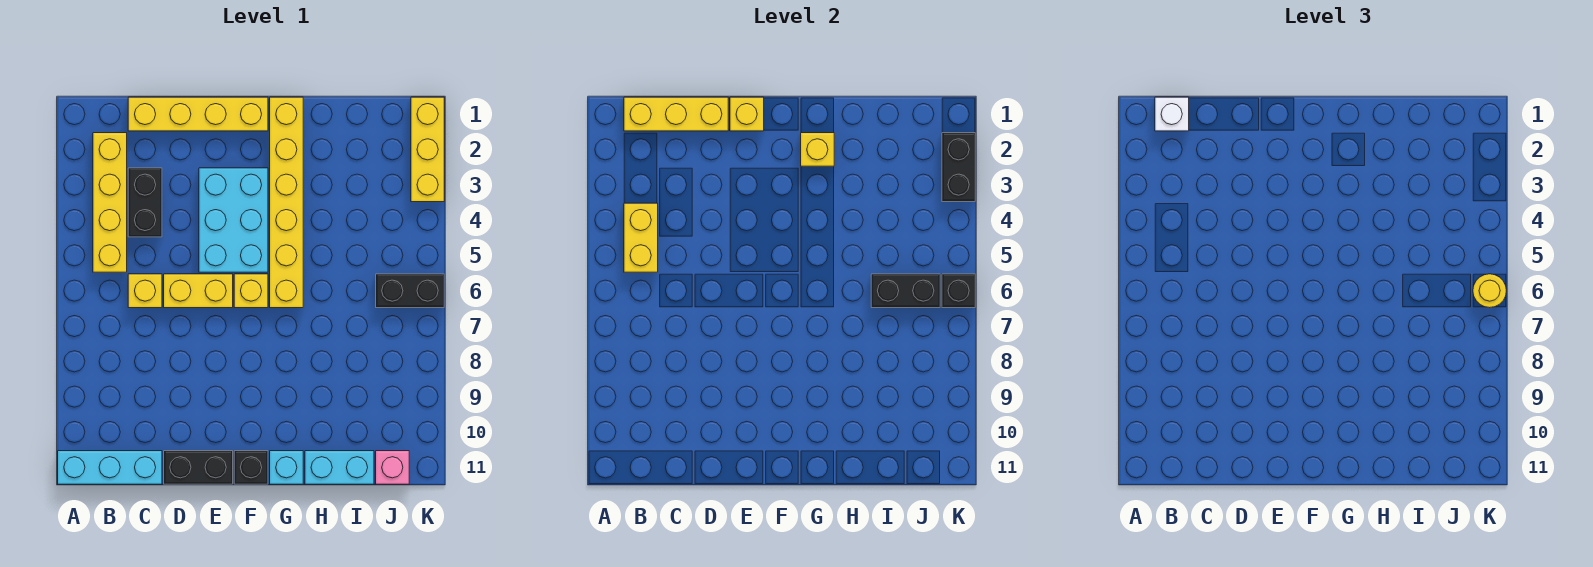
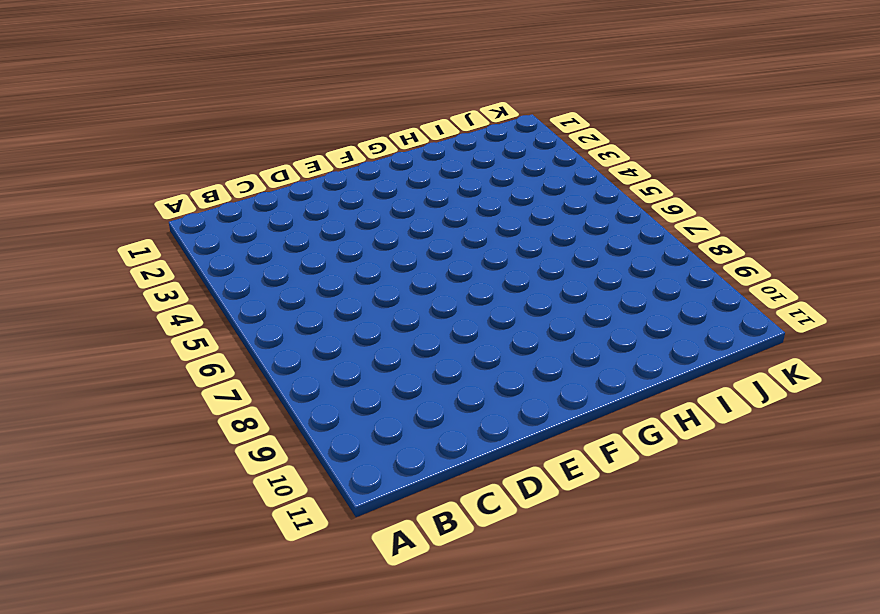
none -> cyan 1x3 brick [58,451,162,484]
none -> yellow 1x4 brick [93,133,127,272]
none -> yellow 1x4 brick [128,97,268,131]

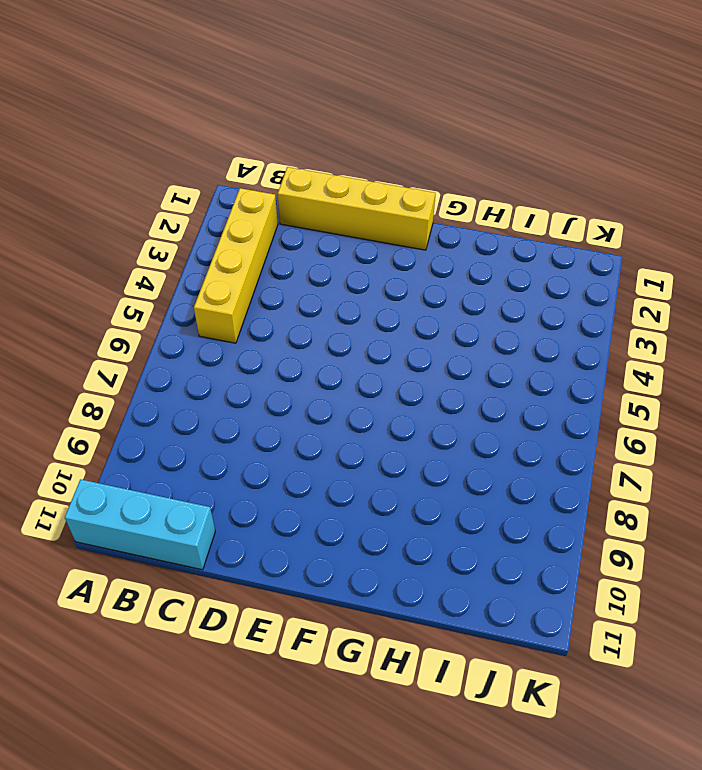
none -> black 1x2 brick [128,168,162,237]
none -> yellow 1x1 brick [128,274,162,308]
none -> yellow 1x2 brick [164,274,233,308]

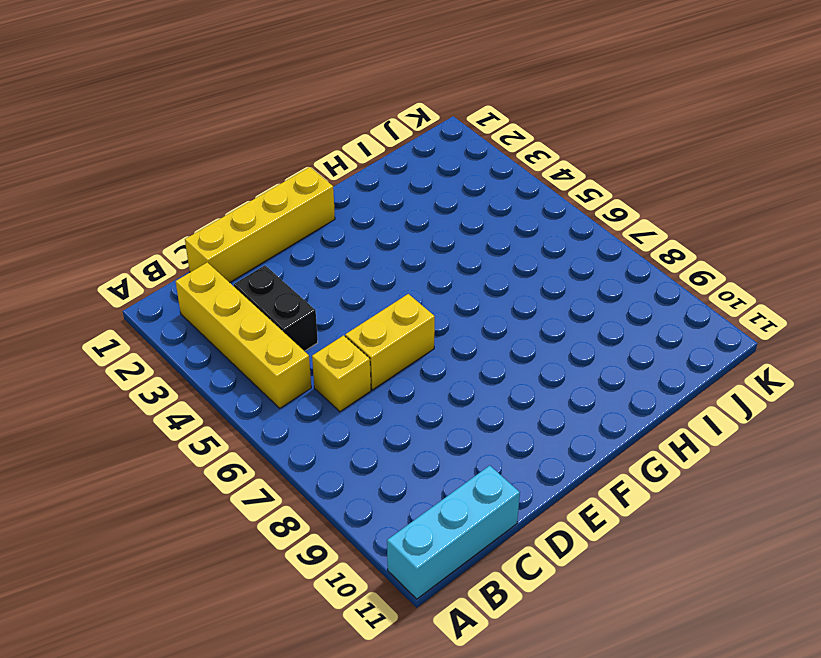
none -> black 1x2 brick [164,451,233,484]
none -> cyan 2x3 brick [199,168,268,272]
none -> yellow 1x1 brick [234,274,268,308]

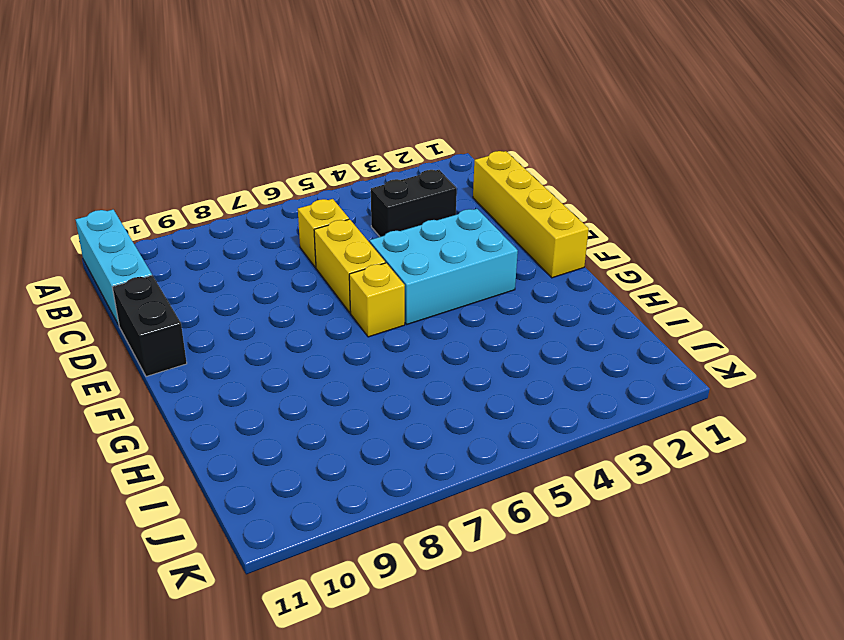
none -> yellow 1x4 brick [93,133,127,272]
none -> black 1x1 brick [234,451,268,484]
none -> yellow 1x6 brick [270,97,303,308]

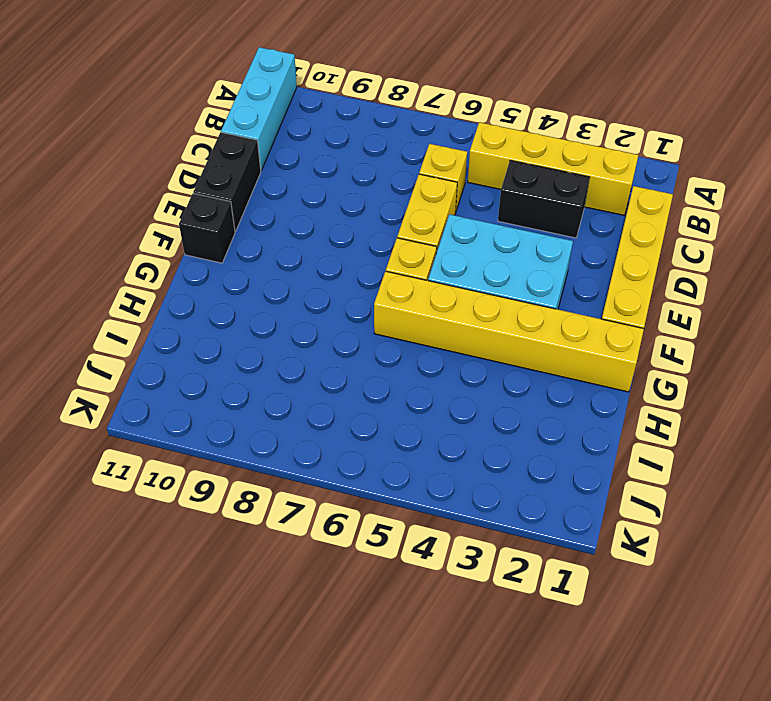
none -> cyan 1x1 brick [270,451,303,484]
none -> cyan 1x2 brick [305,451,374,484]
none -> black 1x2 brick [376,274,444,308]

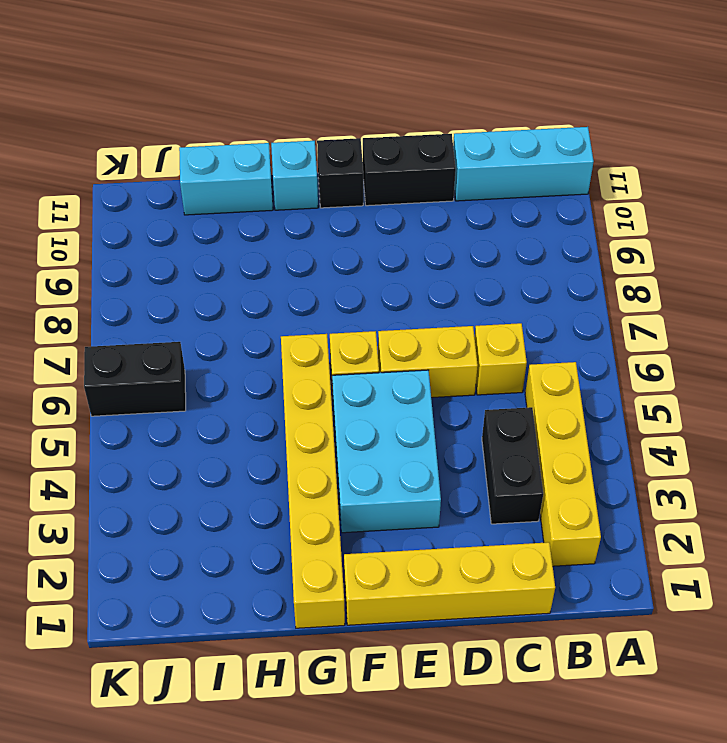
none -> pink 1x1 brick [376,451,409,484]
none -> yellow 1x3 brick [411,97,444,202]
none -> yellow 1x3 brick [624,97,728,131]

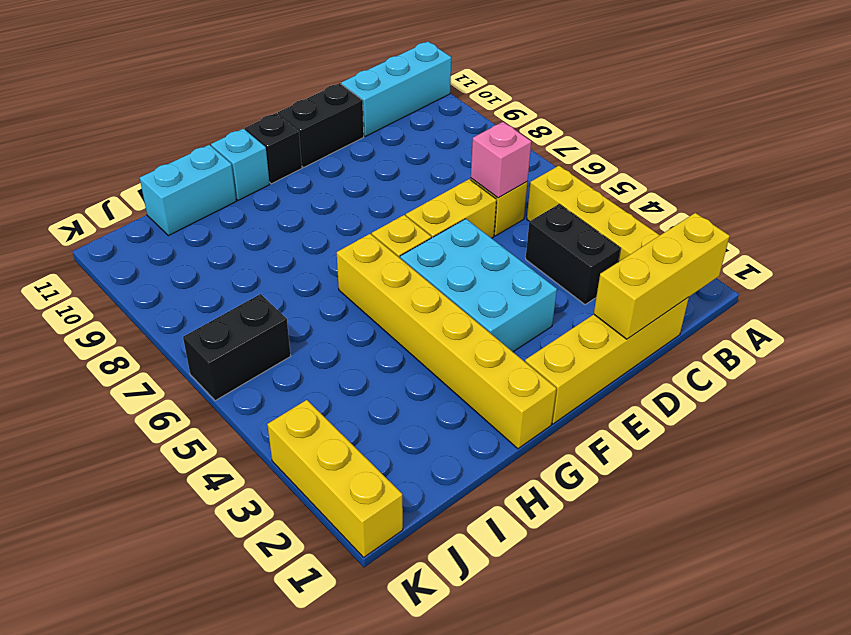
pink 1x1 brick [471,122,531,198] -> pink 1x1 brick moved to [376,451,409,484]
none -> yellow 1x2 brick [624,203,658,272]
none -> yellow 1x1 brick [730,97,764,131]
none -> yellow 1x1 brick [801,133,834,166]

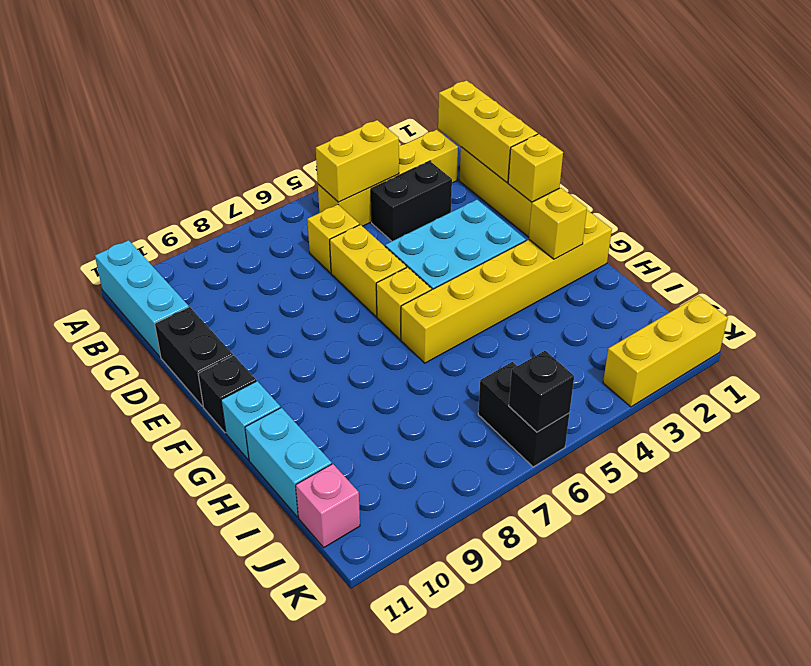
none -> black 1x2 brick [871,274,940,308]
none -> black 1x2 brick [942,133,975,202]
none -> white 1x1 brick [1155,97,1189,131]

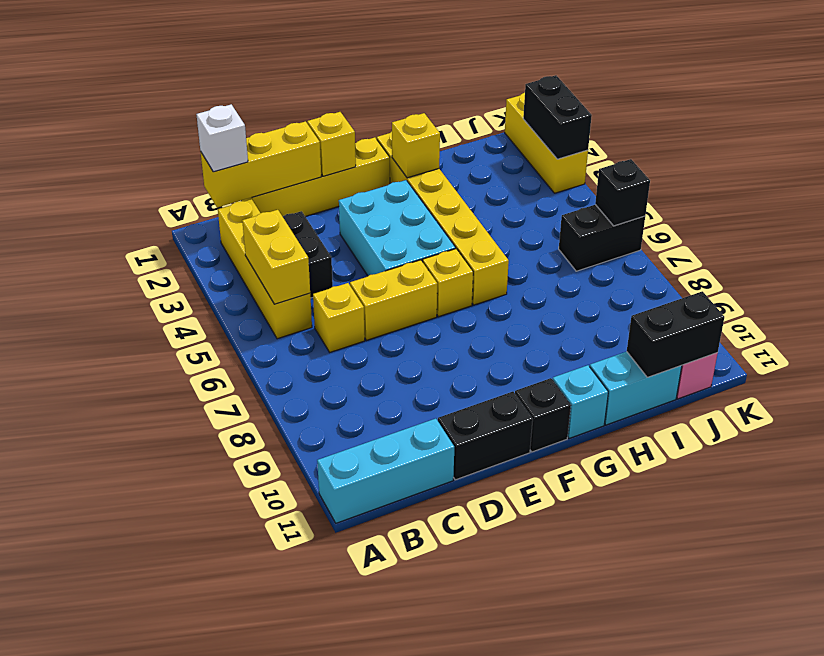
black 1x2 brick [627,291,724,377] -> black 1x2 brick moved to [871,274,940,308]
none -> yellow 1x1 round brick [1473,274,1506,308]

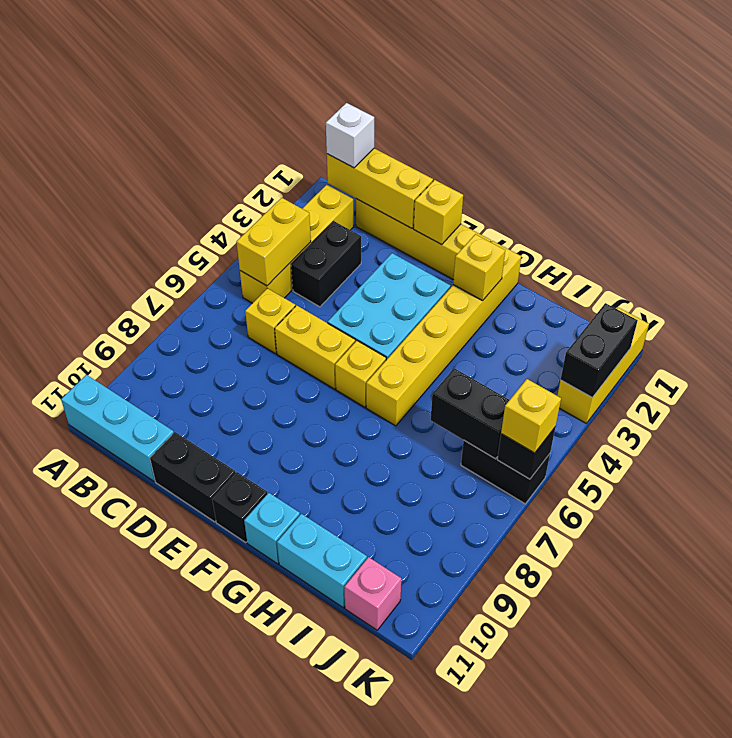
yellow 1x1 brick [501,379,561,453] -> yellow 1x1 round brick [1473,274,1506,308]

